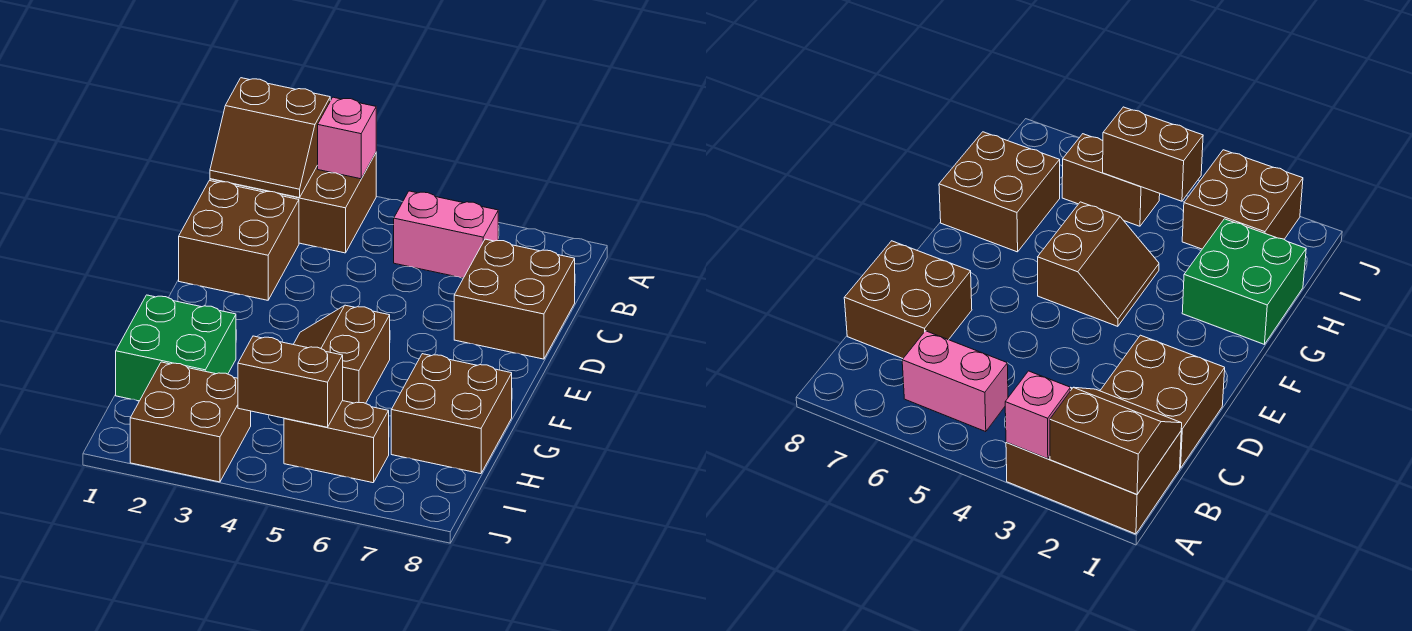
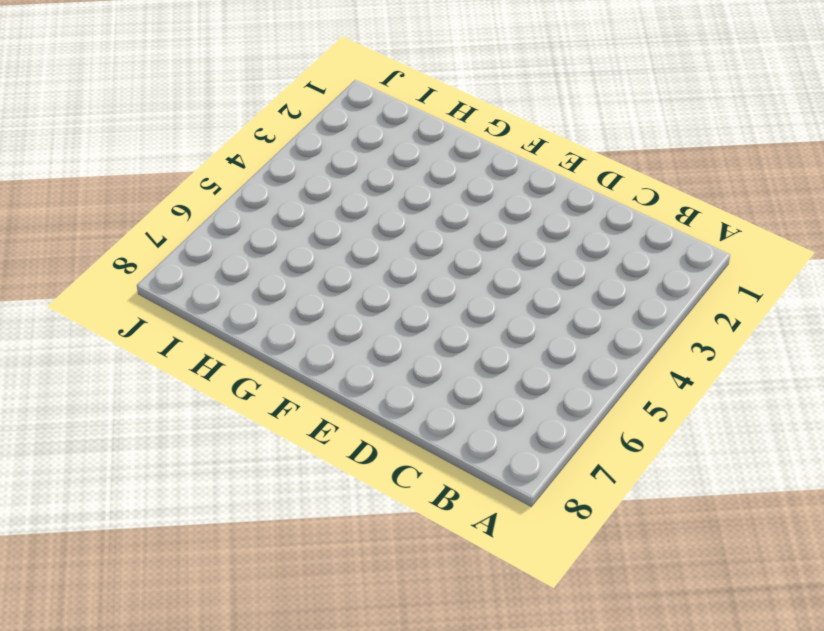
none -> brown 2x3 brick [210,153,376,253]
none -> pink 1x2 brick [394,191,498,278]
none -> brown 2x2 brick [179,181,299,300]

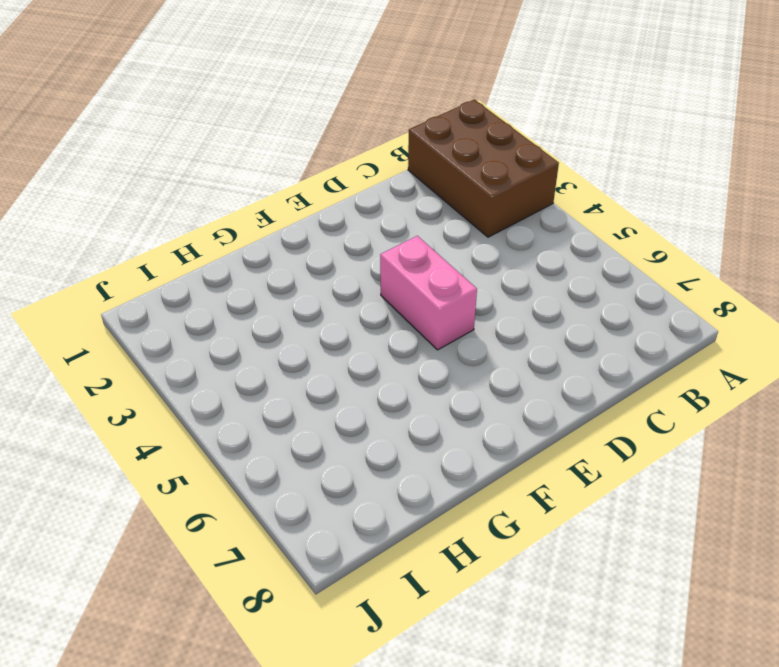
pink 1x2 brick [380,236,477,350] -> pink 1x2 brick moved to [394,191,498,278]
none -> brown 2x2 brick [179,181,299,300]
none -> brown 2x2 brick [454,239,575,359]
none -> brown 2x2 slope [293,305,390,403]

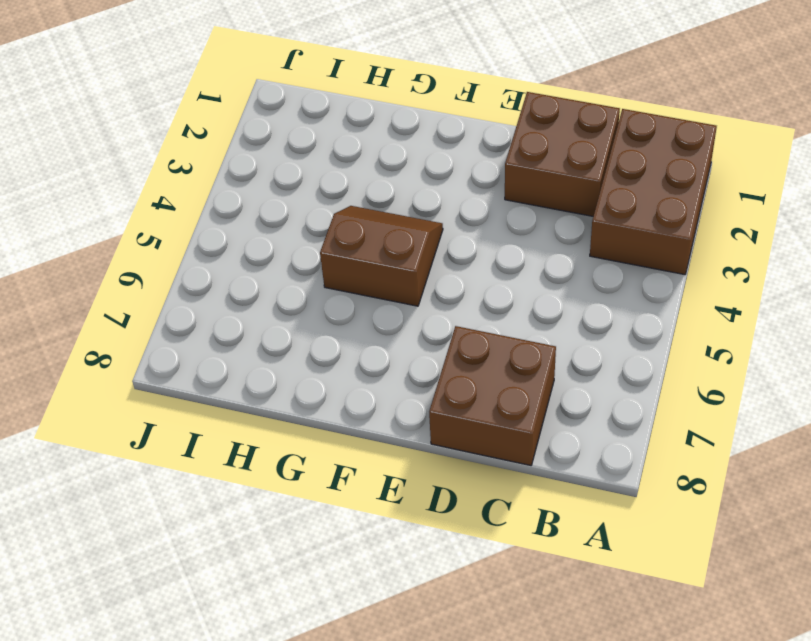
none -> pink 1x2 brick [394,191,498,278]
none -> green 2x2 brick [116,295,236,401]
none -> brown 2x2 brick [391,354,512,474]

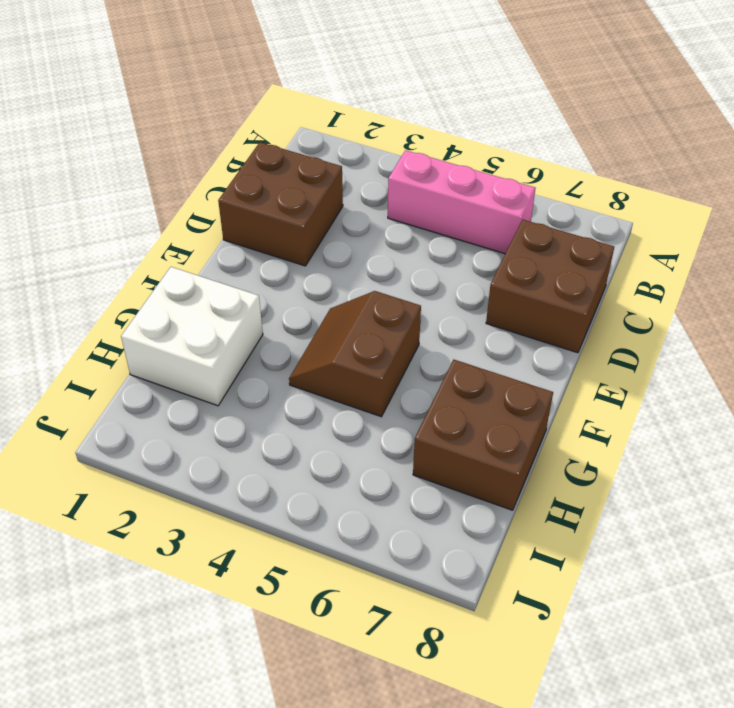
pink 1x3 brick [388,150,535,254] -> pink 1x2 brick [394,191,498,278]
white 2x2 brick [121,267,263,406] -> green 2x2 brick [116,295,236,401]
none -> brown 2x3 brick [210,153,376,253]
none -> brown 2x2 brick [130,362,251,482]
none -> brown 1x2 brick [284,401,389,483]

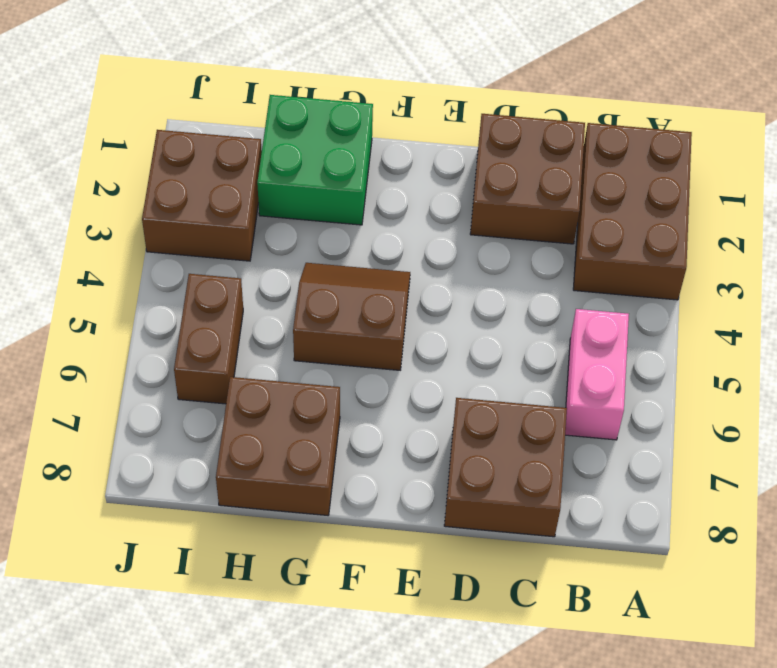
none -> brown 2x2 slope [210,78,330,198]
none -> pink 1x1 brick [318,97,376,179]
none -> brown 1x2 brick [238,336,343,427]

